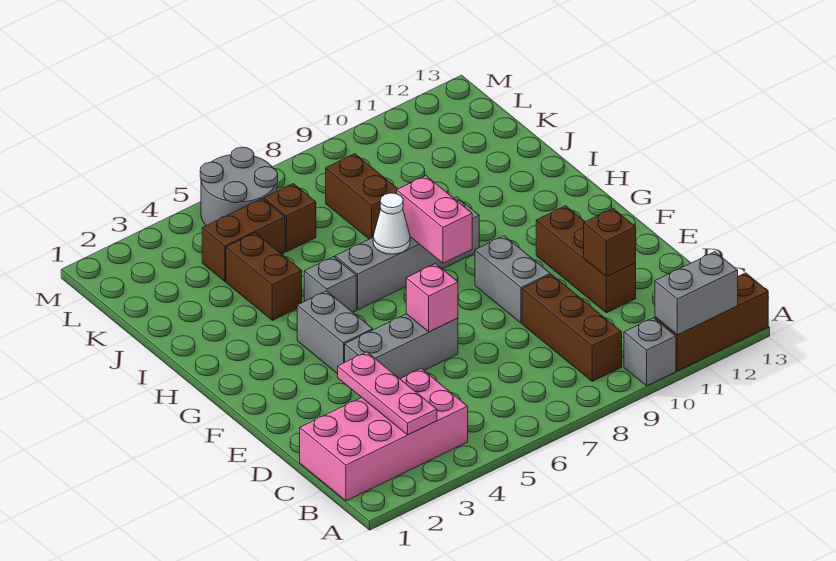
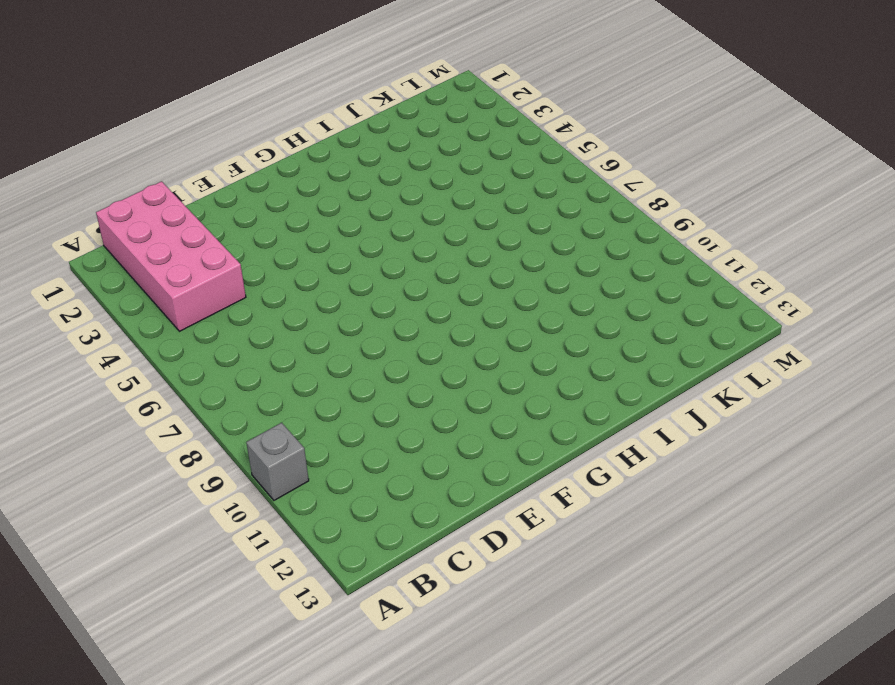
none -> brown 1x3 brick [655,273,768,371]
none -> brown 1x3 brick [522,275,622,381]
none -> brown 1x3 brick [536,206,636,313]

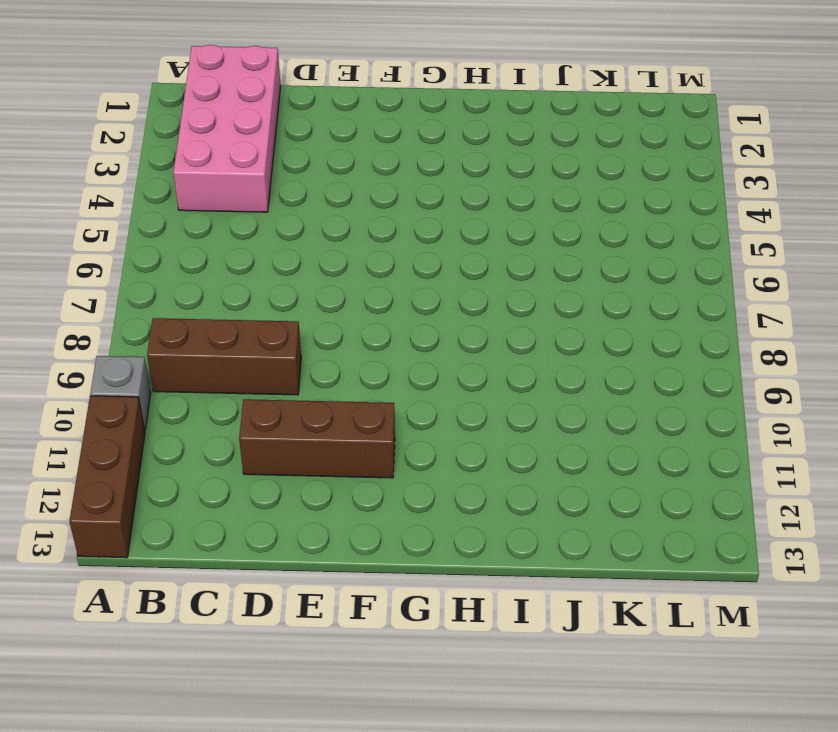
none -> grey 1x3 brick [345,314,458,379]
none -> grey 1x2 brick [475,236,550,323]
none -> grey 1x2 brick [297,291,373,374]

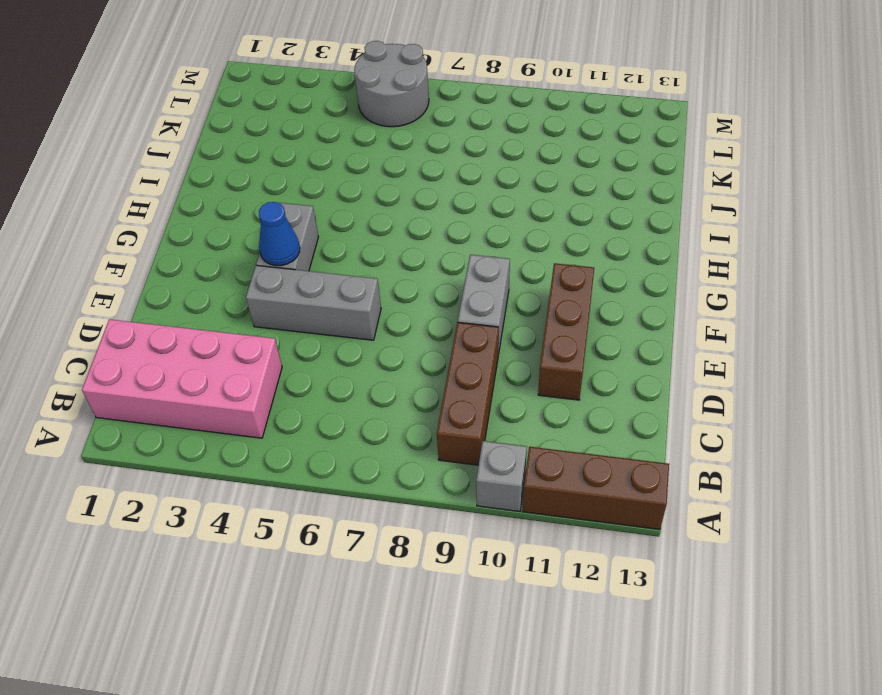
blue 1x1 cone [259,202,300,266] -> none
none -> grey 1x1 brick [304,257,356,312]
none -> grey 1x4 brick [335,197,479,310]
none -> brown 1x2 brick [226,233,302,320]

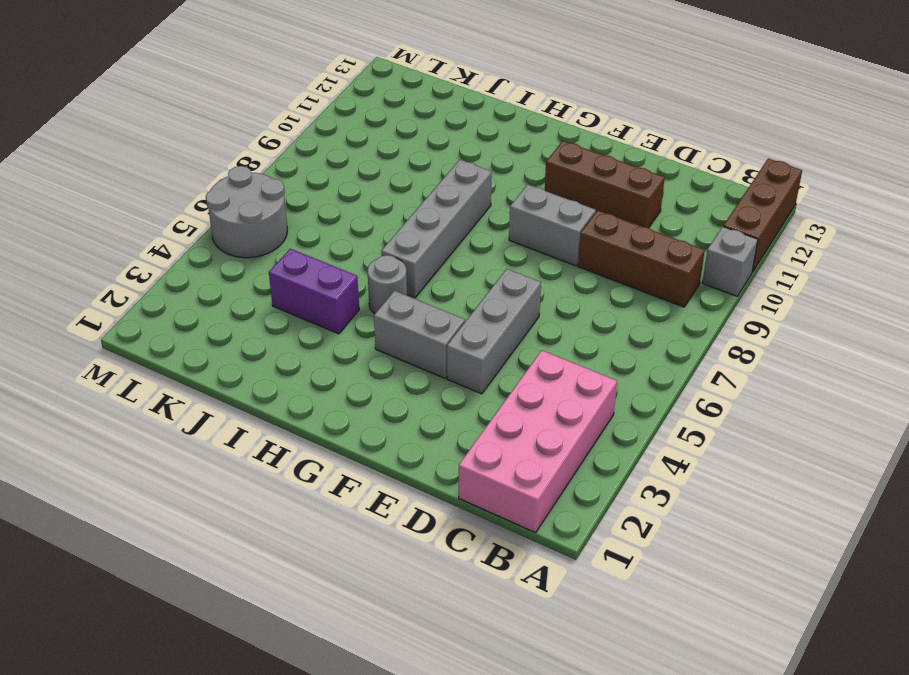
grey 1x1 round brick [367,255,407,314] -> grey 1x1 brick [304,257,356,312]
purple 1x2 brick [269,249,359,334] -> brown 1x2 brick [226,233,302,320]
none -> brown 1x2 brick [326,154,398,239]
none -> brown 1x2 brick [202,199,285,282]
none -> brown 1x1 brick [264,184,316,252]

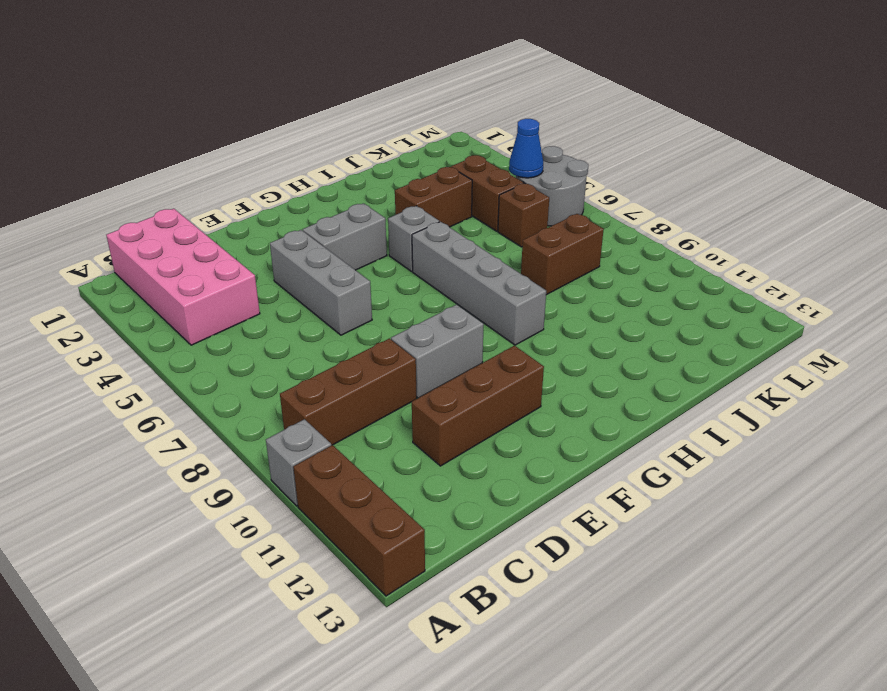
blue 1x1 cone [509,119,543,178] -> none
none -> grey 1x2 brick [655,252,738,335]
none -> pink 1x3 plate [338,352,437,435]
none -> brown 1x1 brick [584,209,636,277]

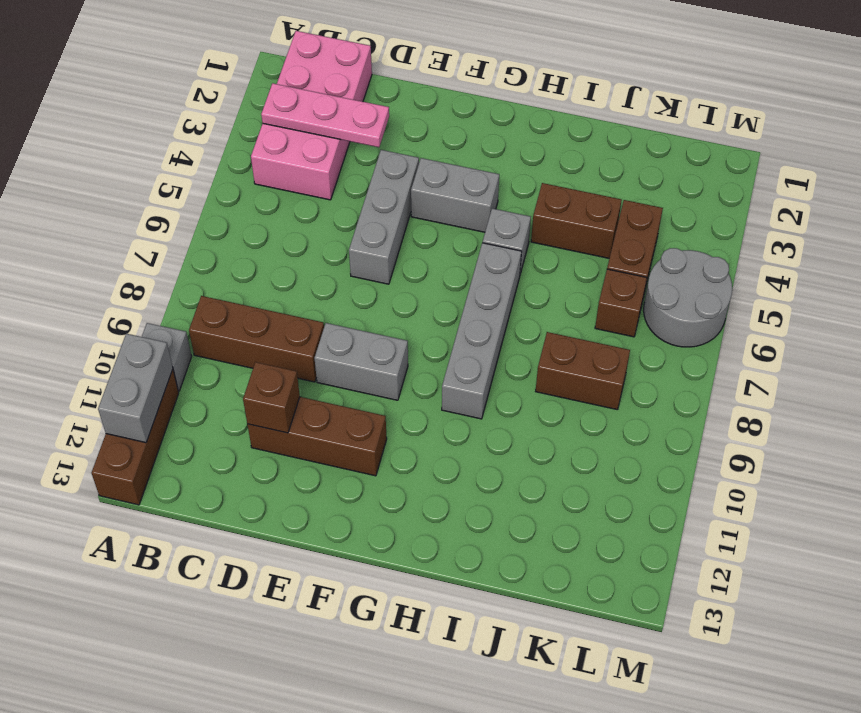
none -> pink 1x1 brick [406,264,458,332]
none -> pink 1x2 brick [397,176,472,263]
none -> white 1x1 cone [373,193,410,254]

